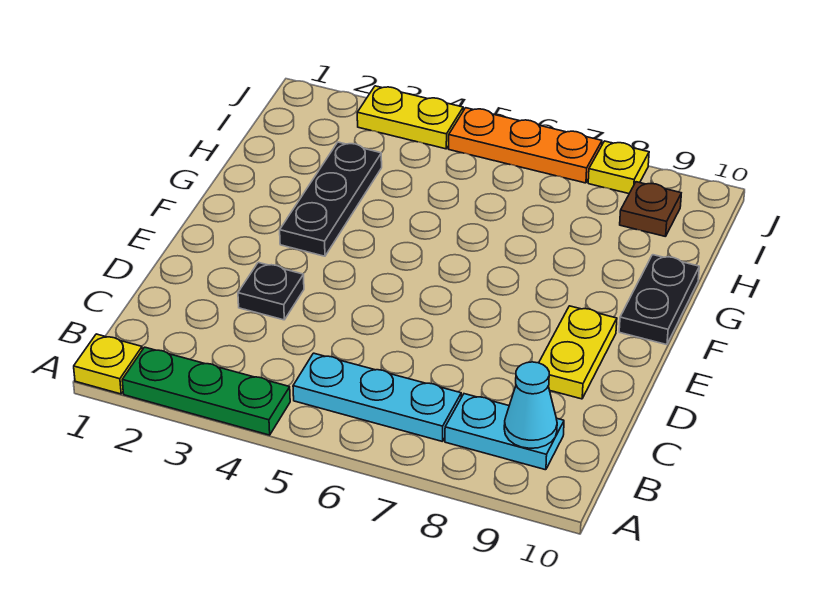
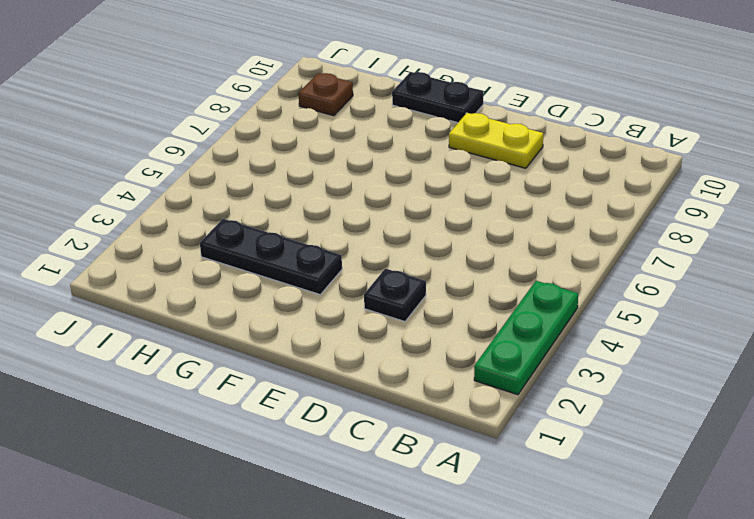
none -> yellow 1x1 plate [74,334,142,394]
none -> cyan 1x3 plate [293,353,461,442]
none -> cyan 1x2 plate [445,394,564,470]

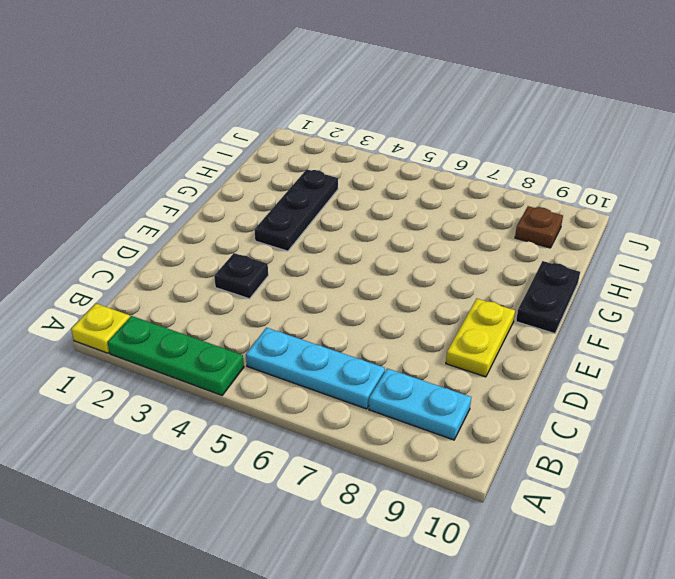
none -> yellow 1x2 plate [357,86,463,149]
none -> orange 1x3 plate [449,108,602,183]
none -> yellow 1x1 plate [588,141,649,194]

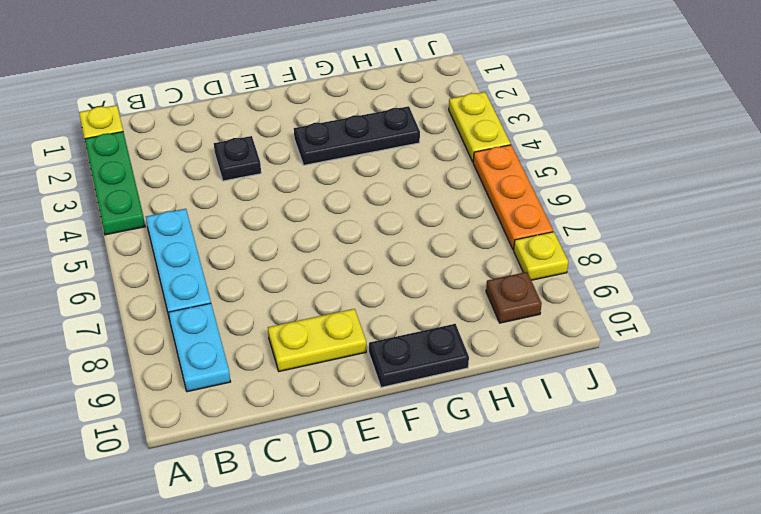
none -> cyan 1x1 cone [504,362,557,448]

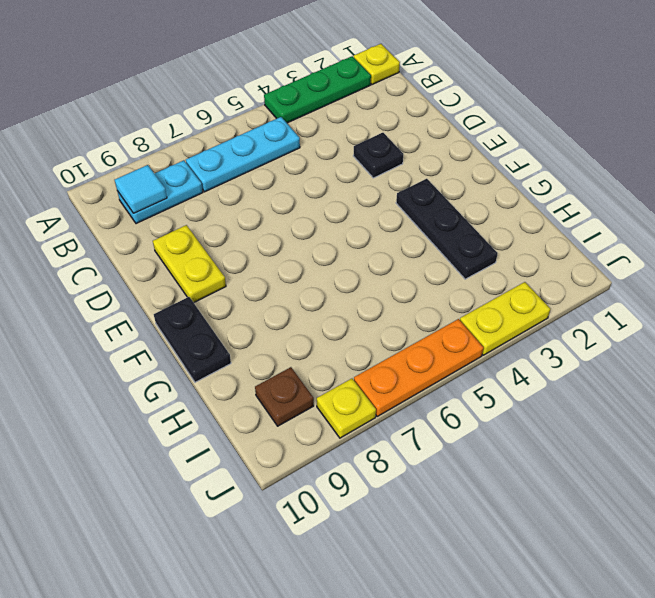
cyan 1x1 tile [115,165,167,213] -> cyan 1x1 cone [504,362,557,448]

